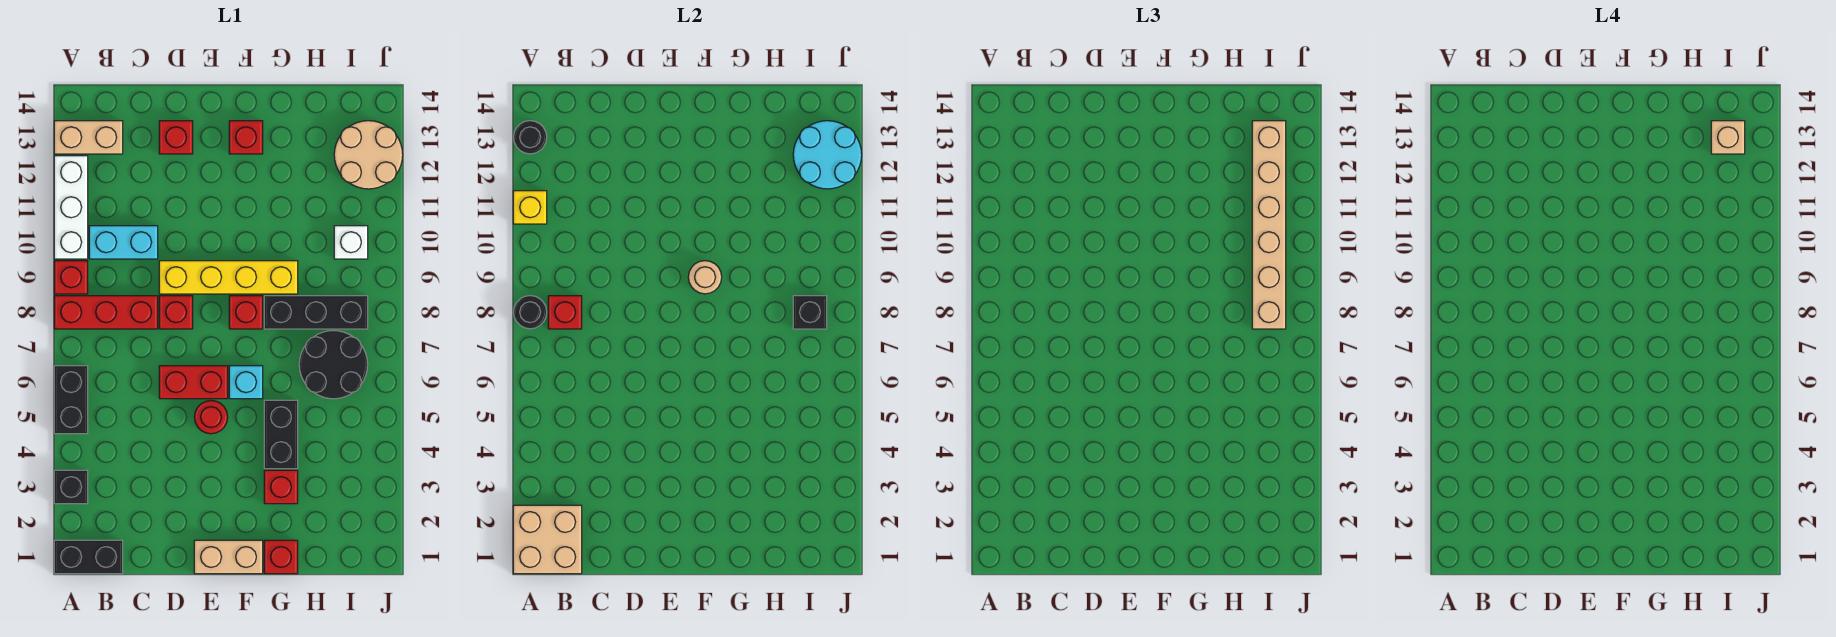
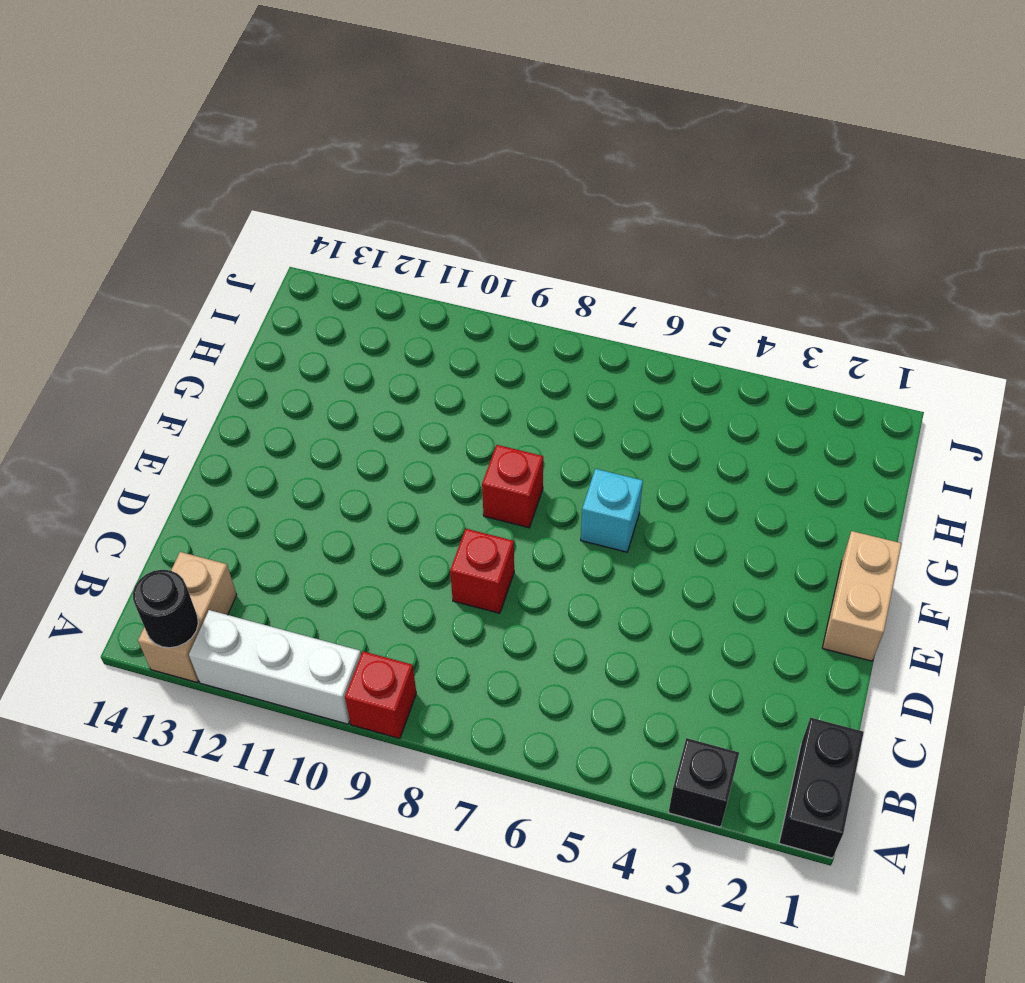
none -> black 1x2 brick [54,366,88,434]
none -> red 1x3 brick [54,296,158,329]
none -> cyan 1x2 brick [89,226,158,259]
none -> red 1x2 brick [159,366,228,399]

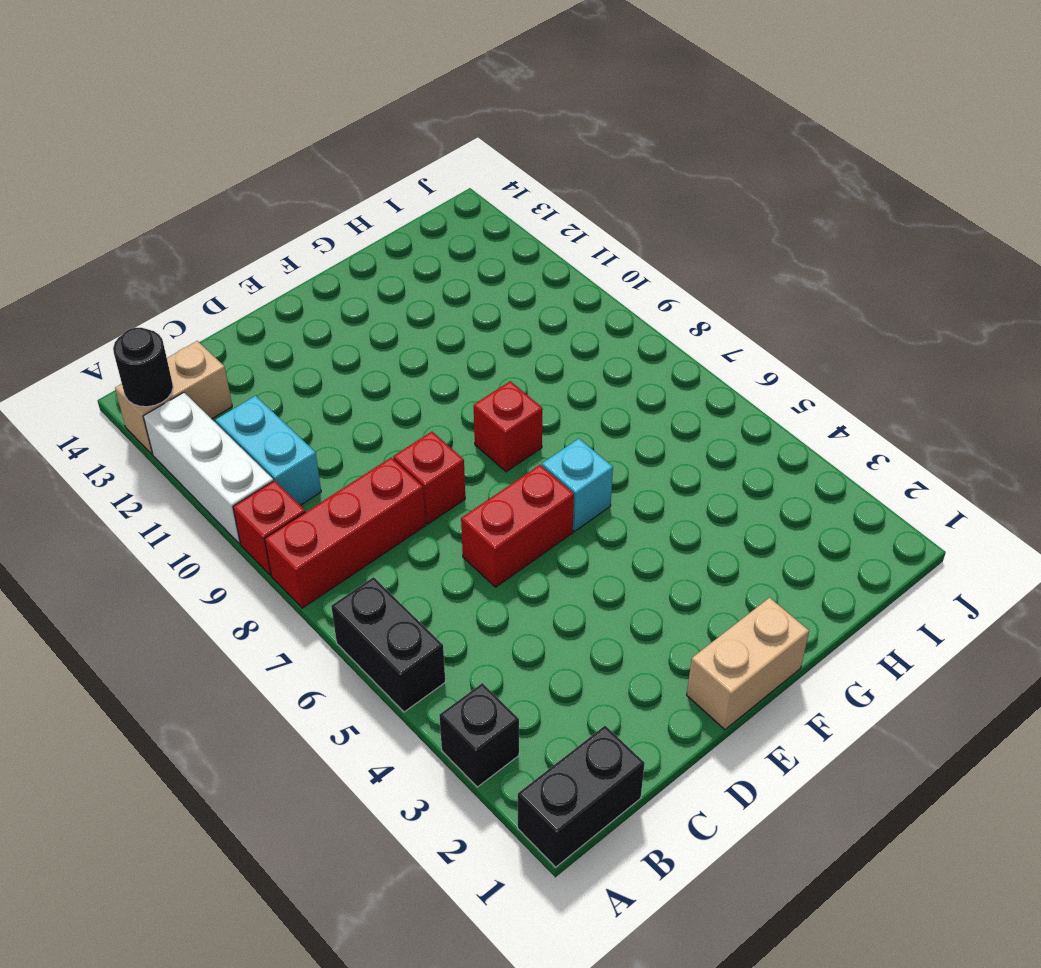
cyan 1x2 brick [216,396,321,505] -> cyan 1x2 brick turned to [89,226,158,259]
none -> yellow 1x4 brick [159,261,298,294]
none -> red 1x1 brick [159,121,193,154]
none -> red 1x1 round brick [194,401,228,434]
none -> red 1x1 brick [229,121,263,154]

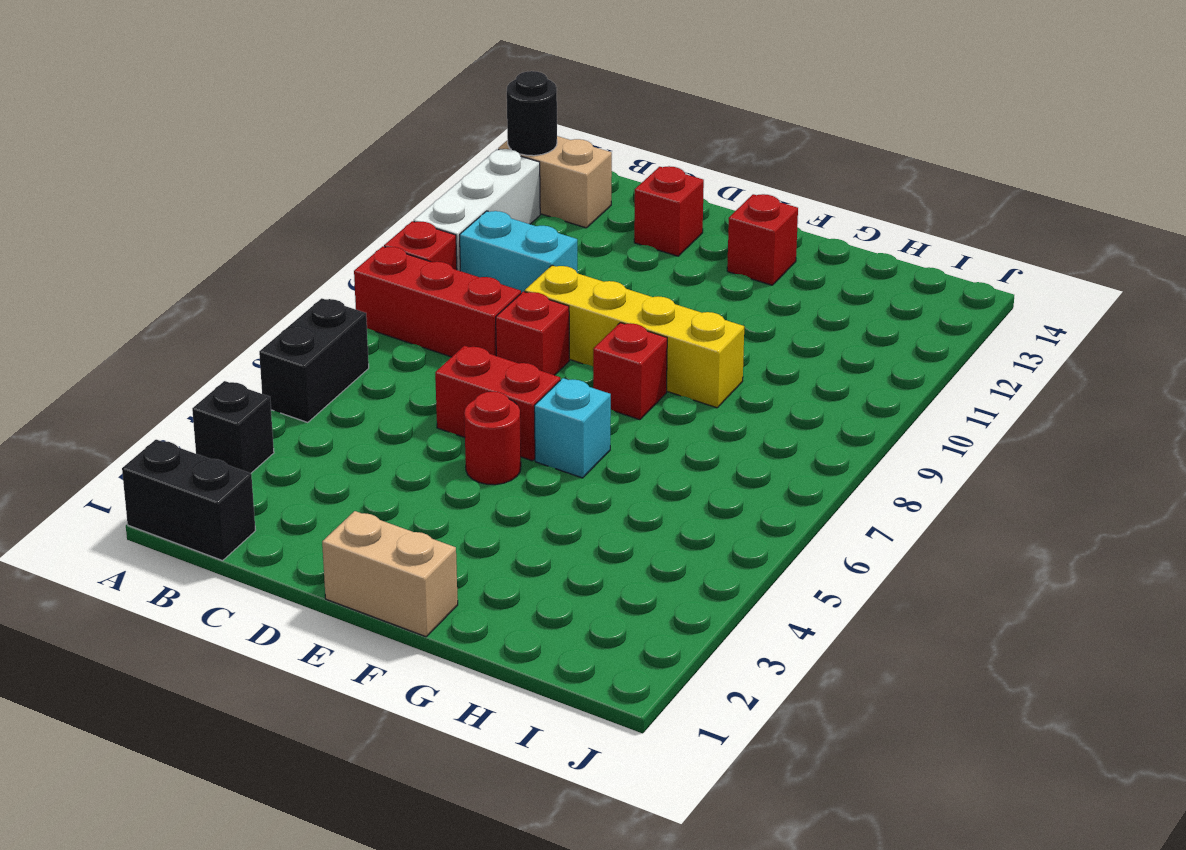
none -> red 1x1 brick [264,540,298,574]
none -> red 1x1 brick [264,470,298,504]
none -> black 1x2 brick [264,400,298,469]
none -> black 1x3 brick [264,296,368,329]

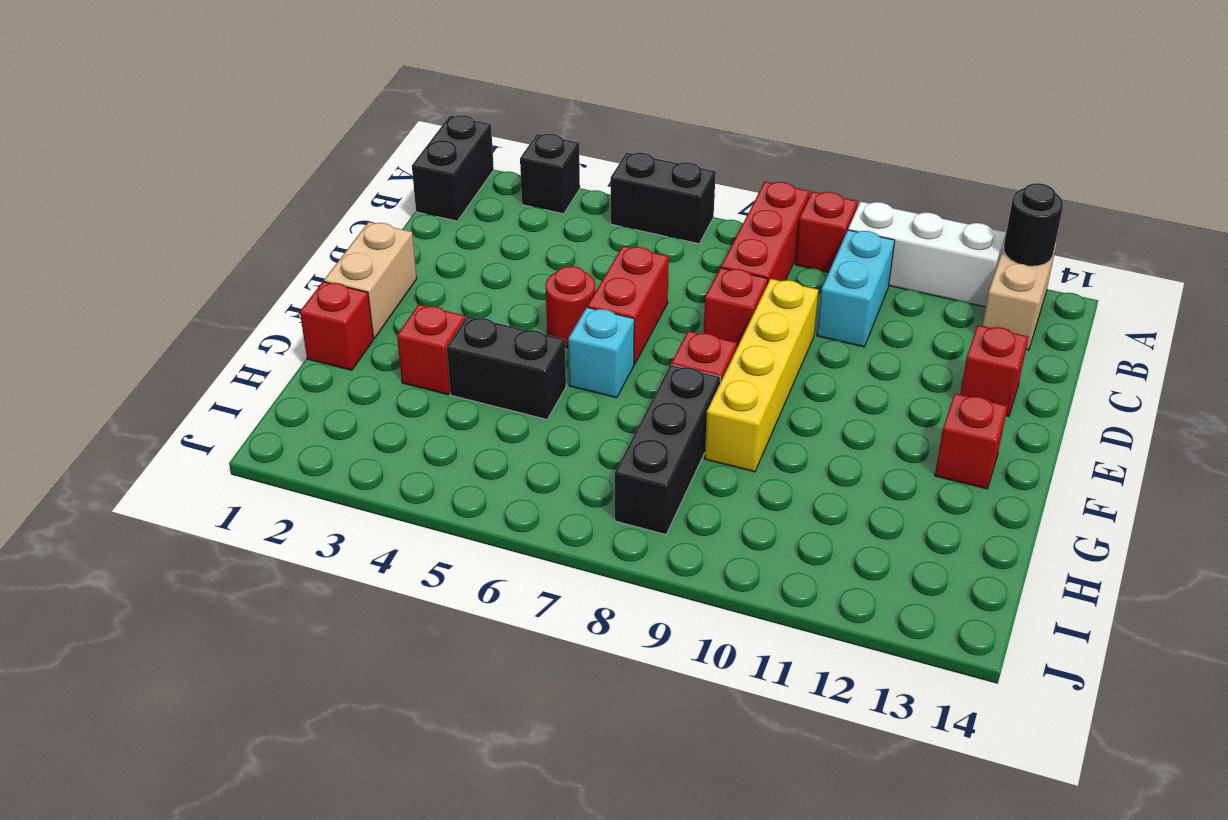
none -> black 2x2 round brick [299,331,368,399]
none -> white 1x1 brick [334,226,368,259]
none -> tan 2x2 round brick [334,121,403,189]
none -> tan 2x2 brick [513,505,582,574]

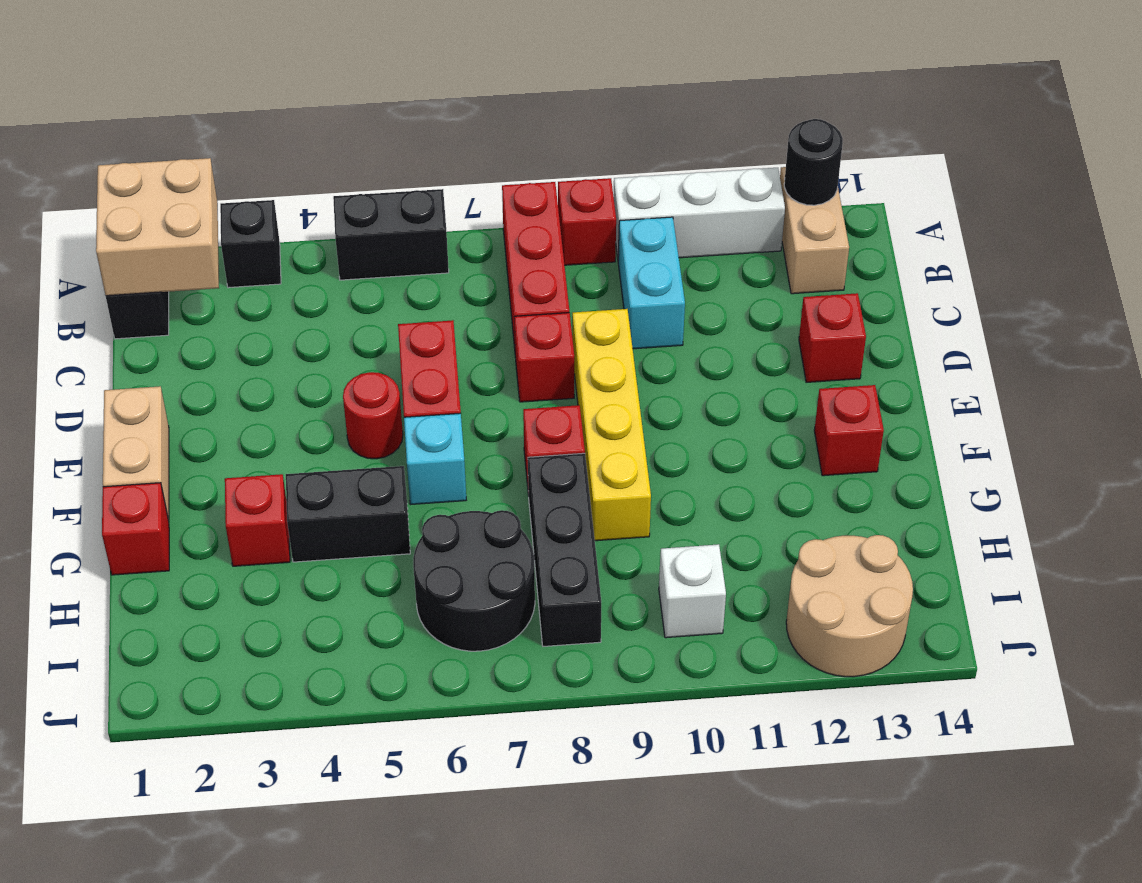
none -> black 1x1 round brick [514,296,547,329]
none -> yellow 1x1 brick [513,191,547,224]
none -> red 1x1 brick [548,296,582,329]
none -> tan 1x1 round brick [688,261,722,294]

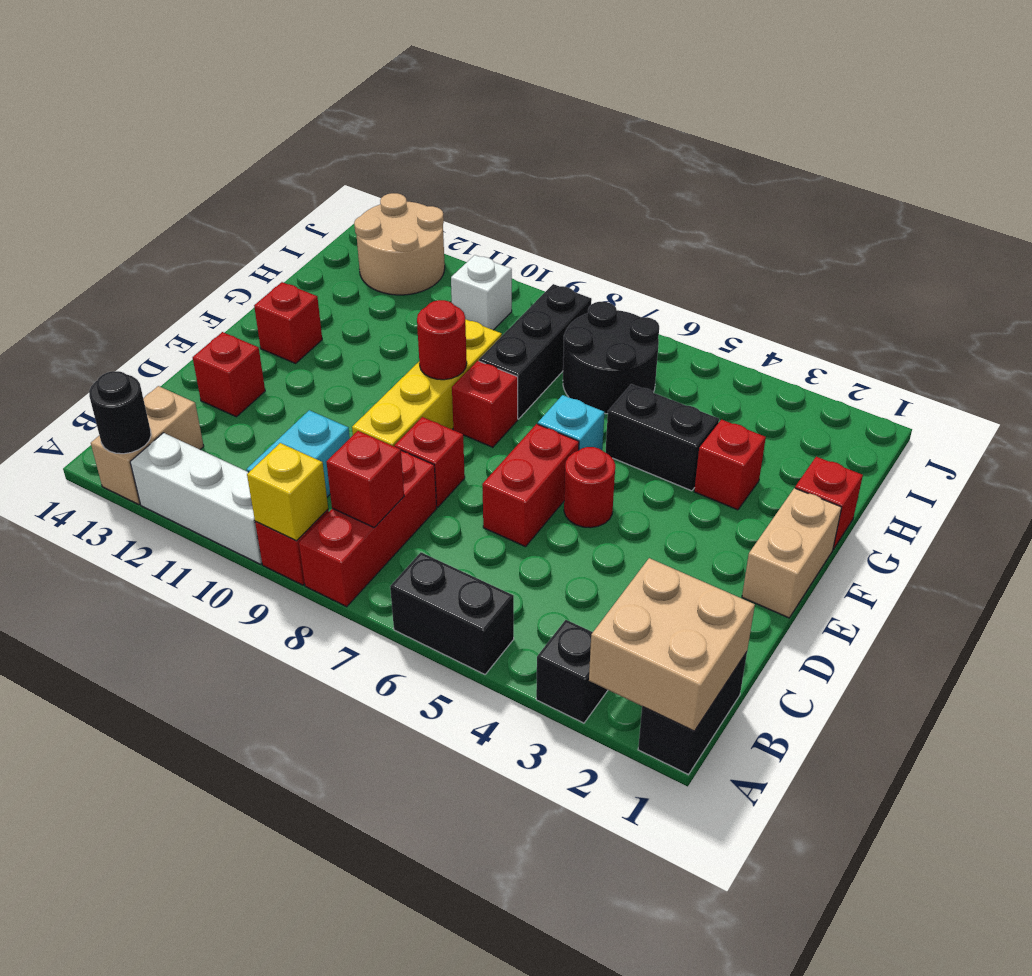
yellow 1x1 brick [247,443,328,541] -> yellow 1x1 brick moved to [513,191,547,224]
red 1x1 round brick [417,300,467,380] -> tan 1x1 round brick [688,261,722,294]
none -> black 1x1 round brick [514,296,547,329]
none -> black 1x1 brick [793,296,827,329]
none -> cyan 2x2 round brick [793,121,862,189]
none -> tan 1x6 brick [1252,121,1286,329]

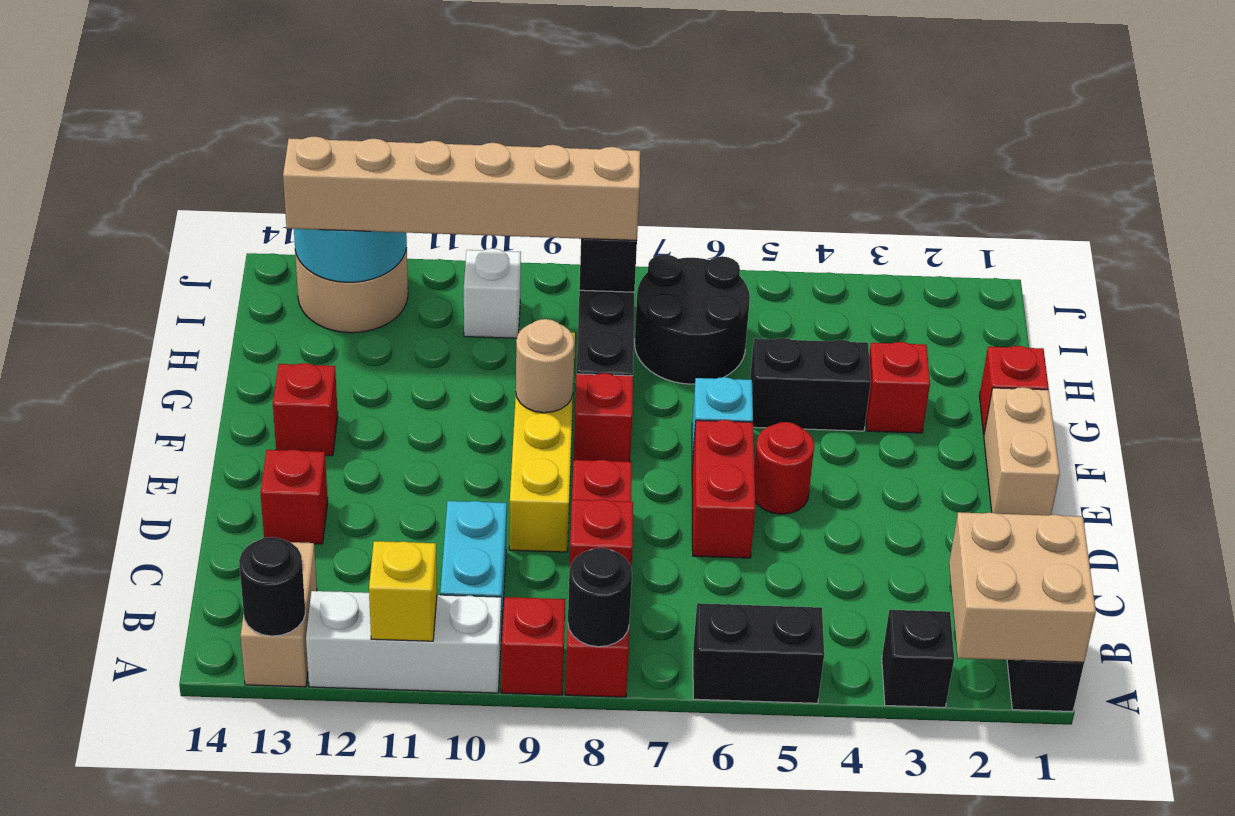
none -> tan 1x1 brick [1711,121,1745,154]

